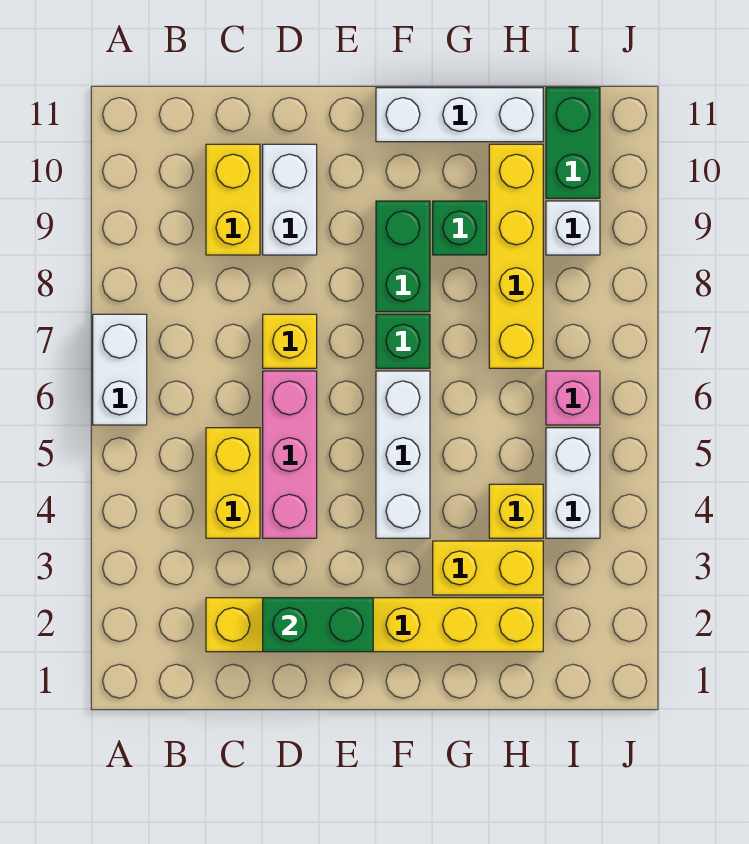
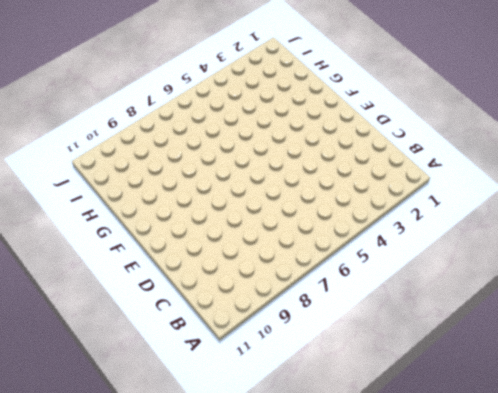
none -> white 1x2 brick [93,314,147,425]
none -> yellow 1x6 brick [206,598,543,652]
none -> yellow 1x2 brick [206,428,260,538]

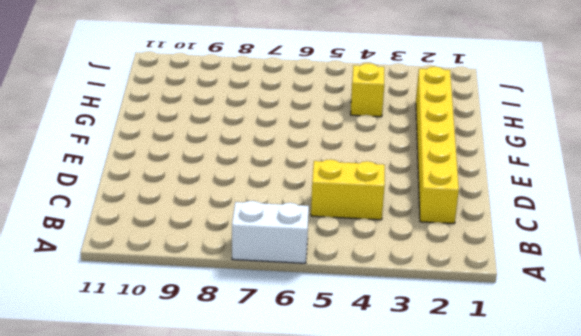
none -> yellow 1x2 brick [206,144,260,255]
none -> pink 1x3 brick [263,371,317,538]
none -> yellow 1x1 brick [263,314,317,368]

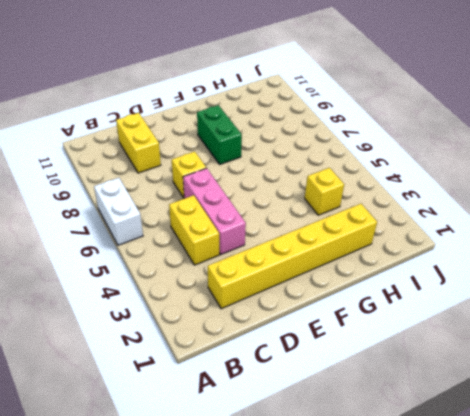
none -> white 1x2 brick [263,144,317,255]
none -> white 1x3 brick [376,371,430,538]
none -> green 1x1 brick [376,314,430,368]

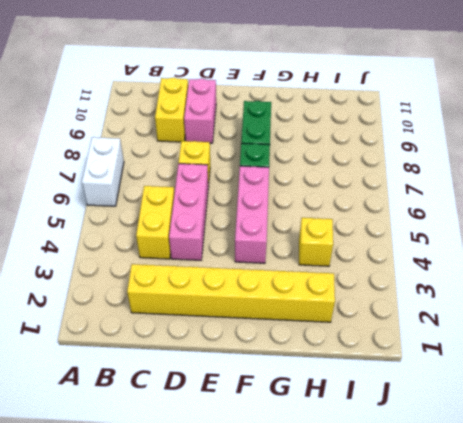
pink 1x2 brick [184,79,216,143] -> white 1x2 brick [263,144,317,255]
pink 1x3 brick [235,166,269,263] -> white 1x3 brick [376,371,430,538]
none -> white 1x3 brick [376,88,543,142]
none -> yellow 1x2 brick [433,541,543,595]
none -> green 1x1 brick [433,201,487,255]

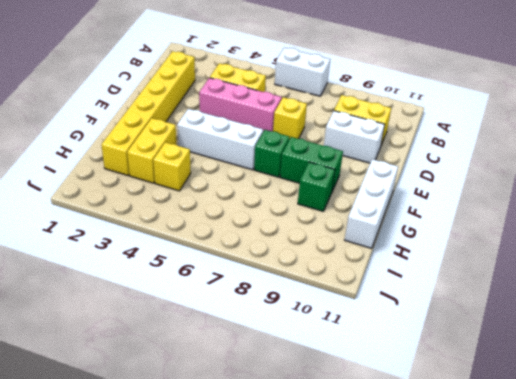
none -> yellow 1x4 brick [489,144,543,368]
none -> white 1x2 brick [546,428,600,538]
none -> pink 1x1 brick [546,371,600,425]

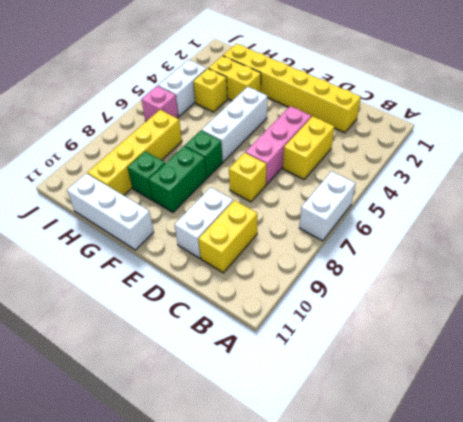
none -> white 1x1 brick [546,201,600,255]
none -> green 1x2 brick [546,88,600,198]
none -> green 1x2 brick [263,598,373,652]

